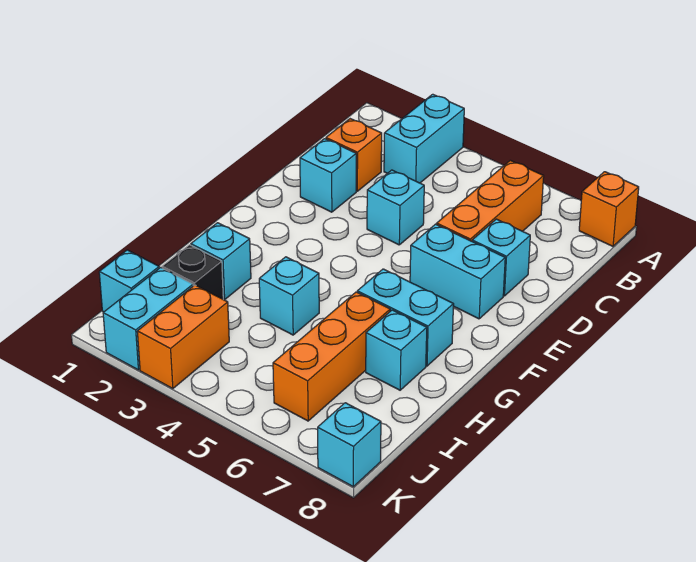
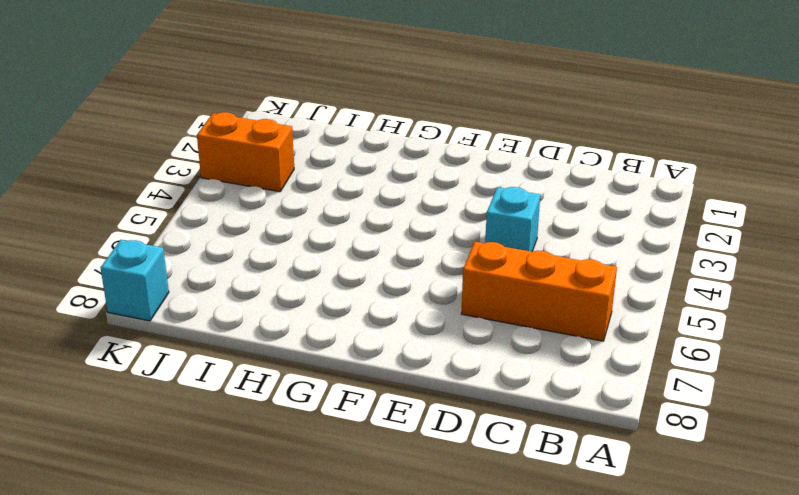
none -> cyan 1x2 brick [384,94,464,183]
none -> orange 1x1 brick [579,172,639,246]
none -> orange 1x1 brick [326,119,382,191]

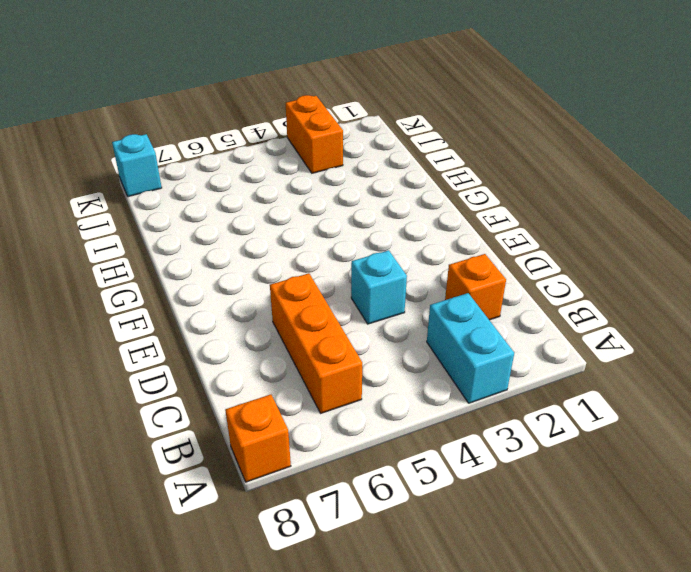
none -> cyan 1x1 brick [300,139,356,212]
none -> cyan 1x1 brick [472,219,530,296]
none -> cyan 1x2 brick [410,224,505,319]

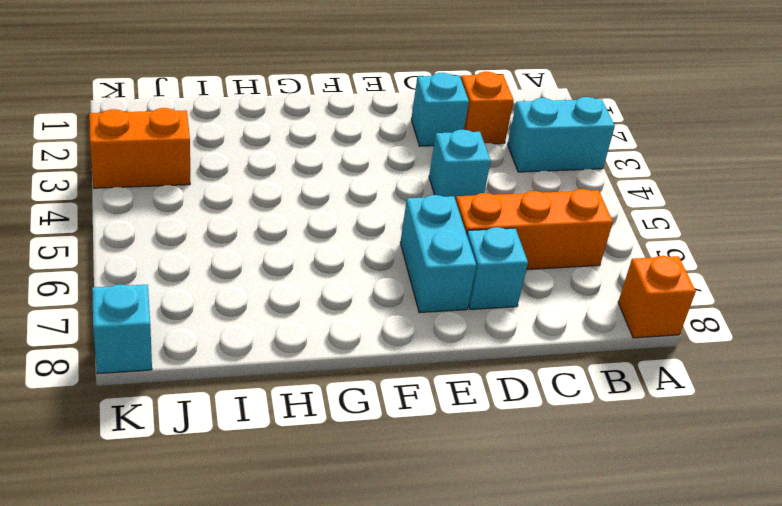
none -> cyan 1x2 brick [357,269,454,366]
none -> cyan 1x1 brick [191,223,251,300]
none -> cyan 1x1 brick [259,257,319,335]

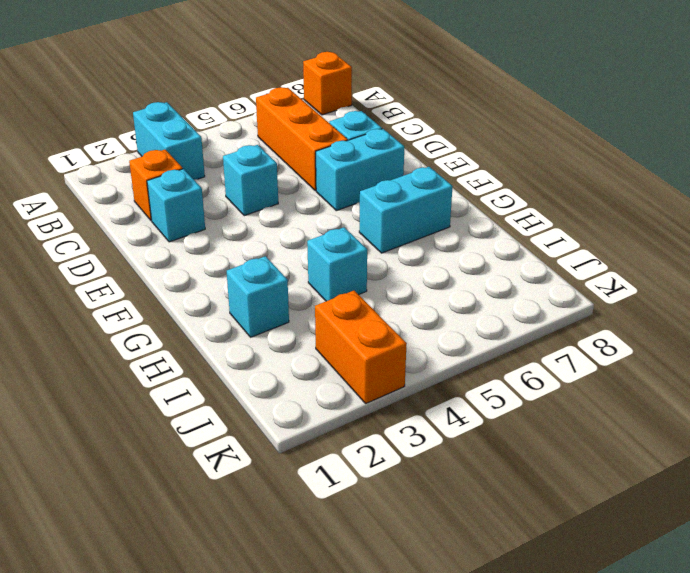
none -> orange 1x3 brick [273,292,390,421]
none -> cyan 1x1 brick [366,310,427,390]
none -> black 1x1 brick [162,245,223,299]

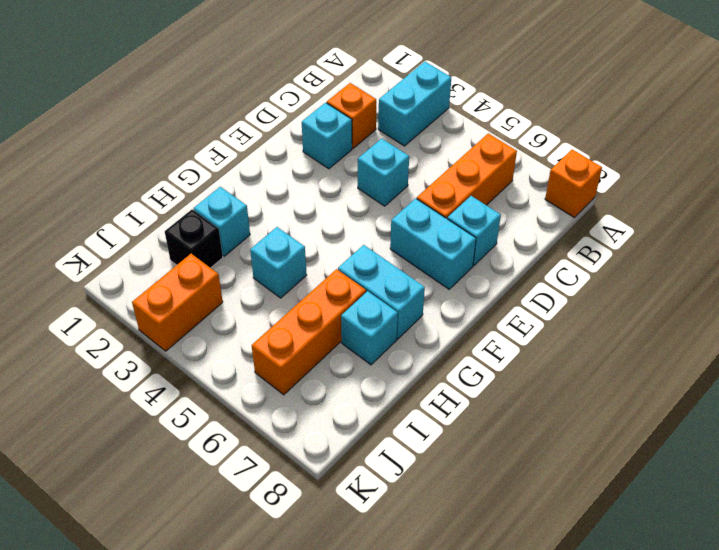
none -> cyan 1x1 brick [99,250,159,312]
none -> cyan 1x2 brick [103,267,193,370]
none -> cyan 1x1 brick [318,403,381,487]

